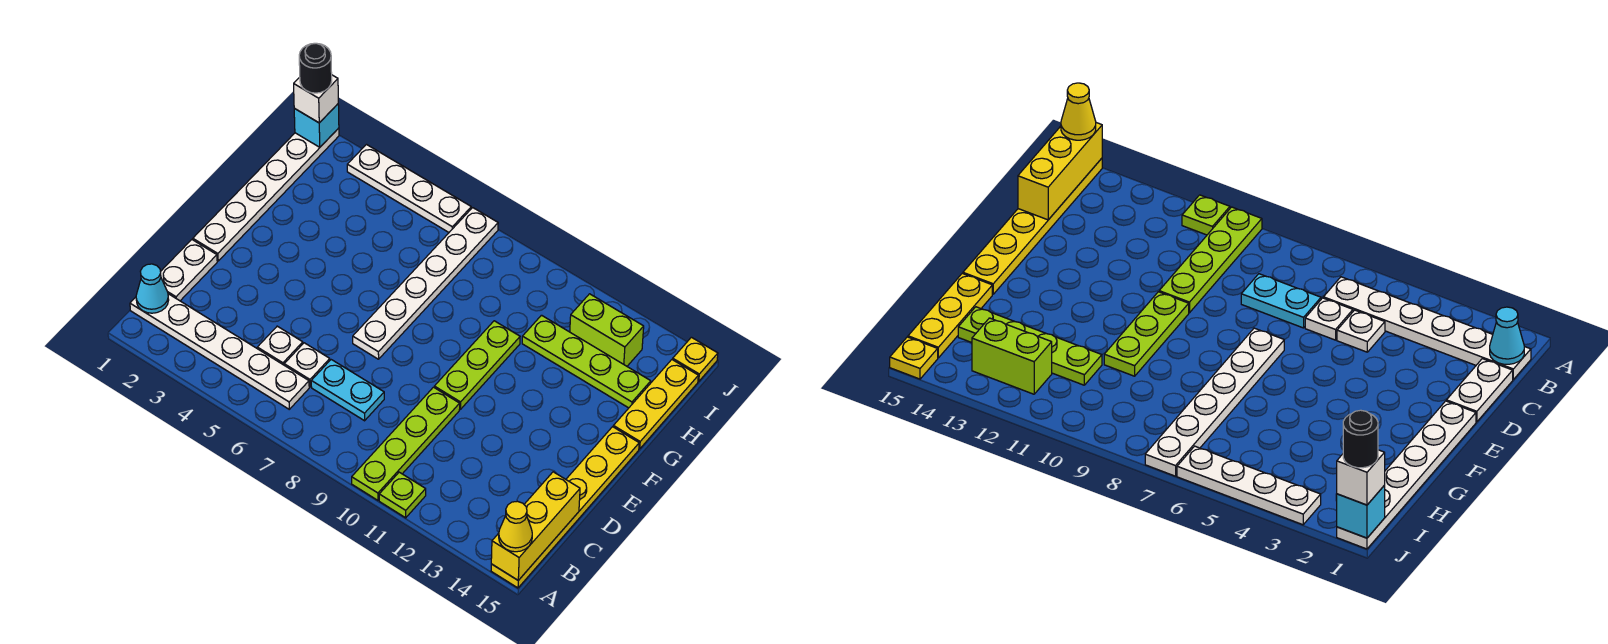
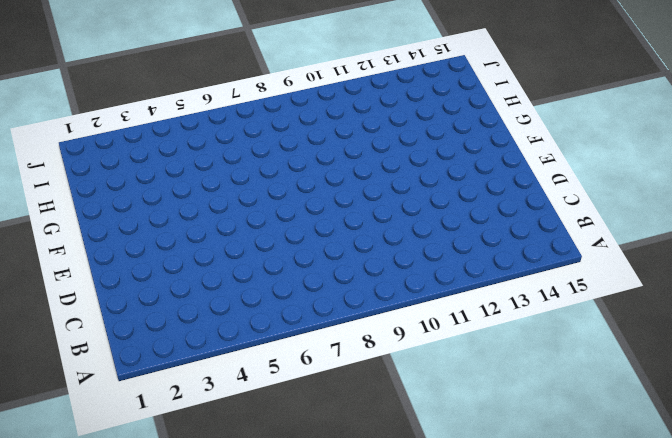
none -> lime 1x4 plate [352,387,460,500]
none -> lime 1x1 plate [379,472,426,518]
none -> yellow 1x6 plate [491,427,639,588]

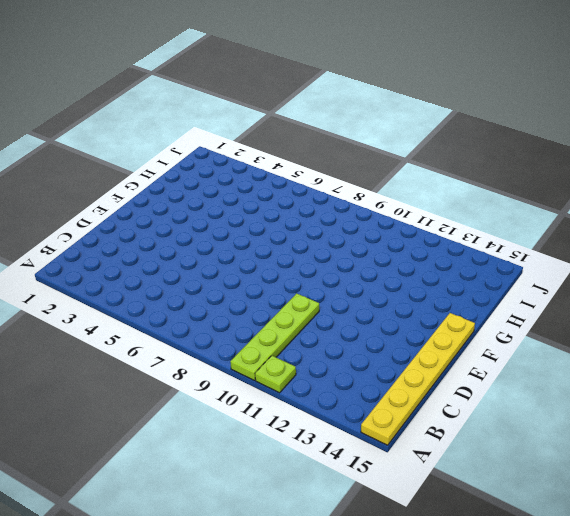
none -> white 1x6 plate [130,294,309,409]
none -> white 1x2 plate [161,240,217,301]
none -> white 1x1 plate [257,326,303,365]

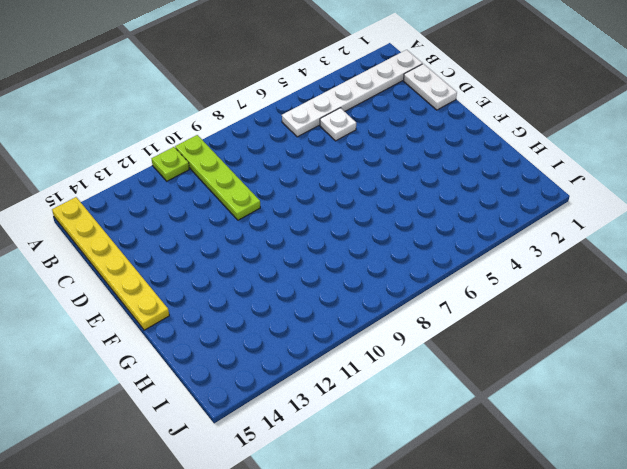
none -> white 1x1 plate [284,343,330,387]
none -> cyan 1x2 plate [311,360,384,421]
none -> white 1x6 plate [193,128,339,261]

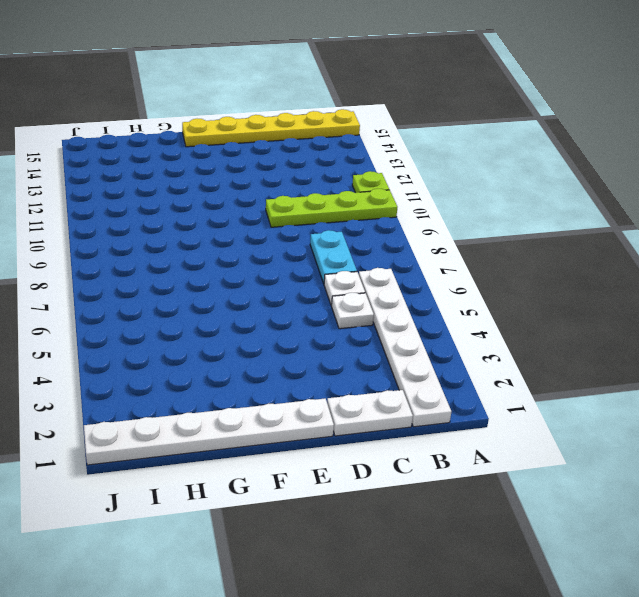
none -> white 1x6 plate [353,208,498,359]
none -> lime 1x3 plate [434,321,520,409]
none -> yellow 1x3 plate [613,360,698,449]

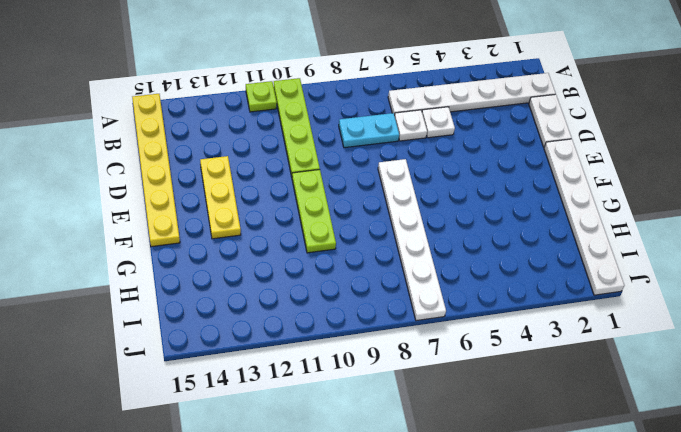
yellow 1x3 plate [200,156,241,239] -> yellow 1x3 plate moved to [613,360,698,449]
none -> lime 1x4 plate [522,315,651,408]
none -> lime 1x2 brick [570,294,644,366]
none -> white 1x4 plate [347,145,471,232]

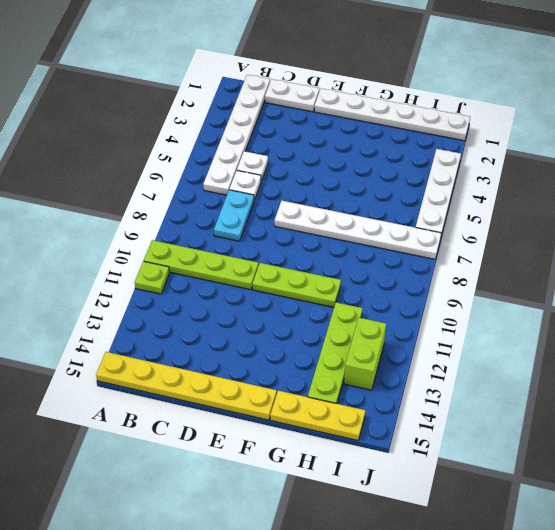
none -> yellow 1x1 plate [673,337,718,381]
none -> yellow 1x3 brick [491,472,580,580]
none -> cyan 1x1 cone [136,264,169,313]

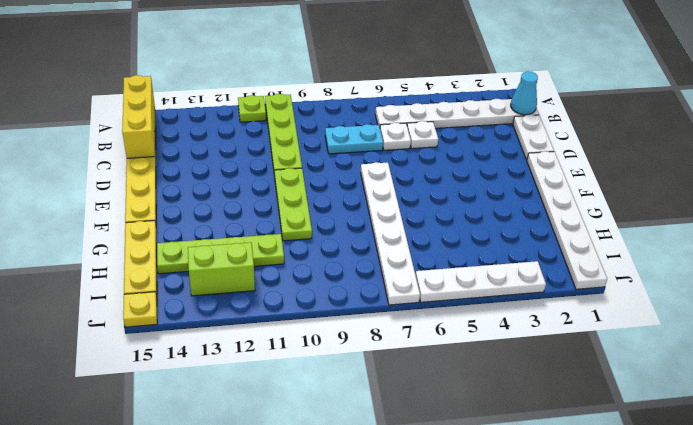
none -> cyan 1x1 brick [294,104,339,147]
none -> yellow 1x1 cone [499,501,532,552]
none -> white 1x1 brick [294,75,338,123]

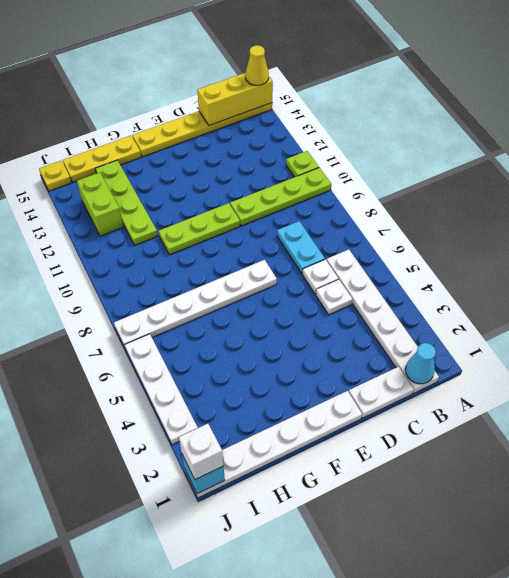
none -> black 1x1 round brick [299,43,332,93]

